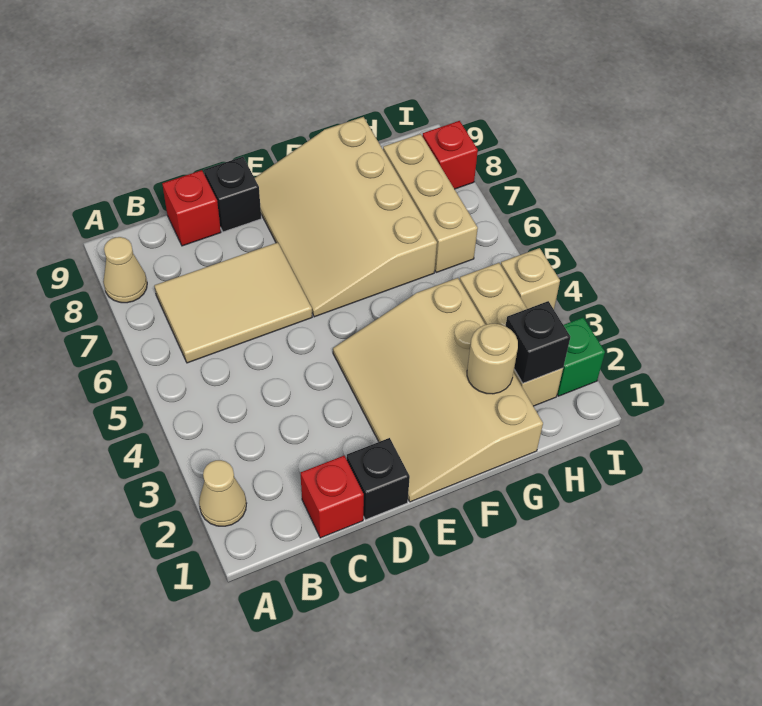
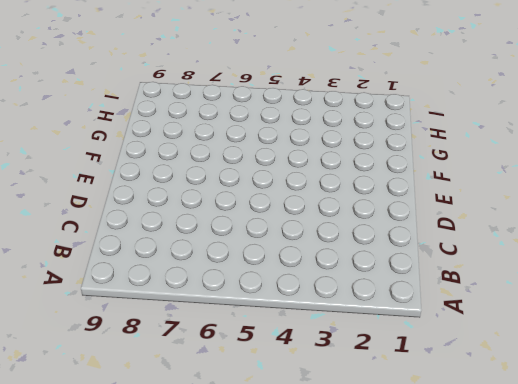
none -> tan 1x1 cone [199,460,247,526]
none -> tan 1x1 cone [103,237,147,303]
none -> tan 2x3 tile [154,242,312,363]

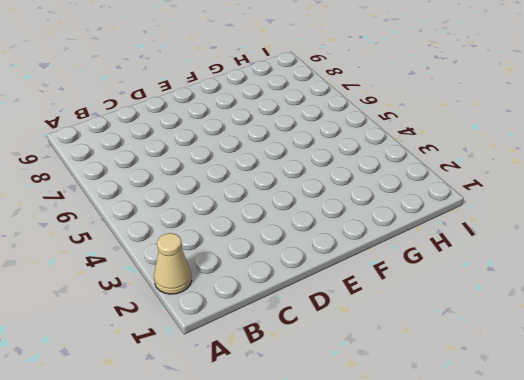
none -> tan 1x1 cone [103,237,147,303]
none -> tan 2x3 tile [154,242,312,363]
none -> red 1x1 brick [301,456,364,538]

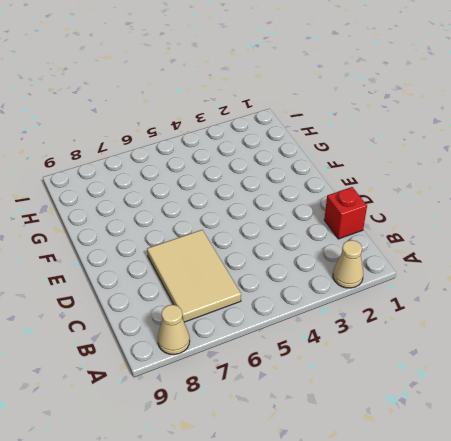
none -> red 1x1 brick [162,170,221,246]
none -> black 1x1 brick [347,438,410,520]
none -> black 1x1 brick [204,157,261,232]

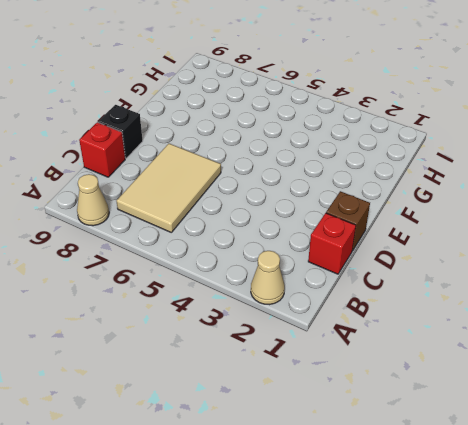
brown 1x1 brick [326,191,370,251] -> black 1x1 brick [347,438,410,520]
none -> tan 3x4 slope [333,278,543,502]
none -> tan 3x4 slope [255,117,437,317]
none -> tan 1x3 brick [460,263,563,406]

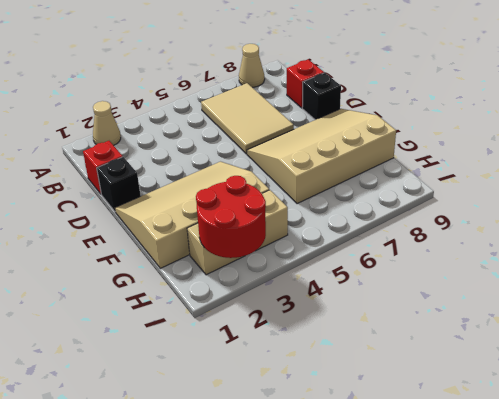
red 2x2 round brick [196,176,266,258] -> black 1x1 brick [506,301,570,383]
none -> tan 1x3 brick [383,134,478,272]
none -> green 1x1 brick [557,318,605,396]
none -> tan 1x1 brick [501,248,560,309]

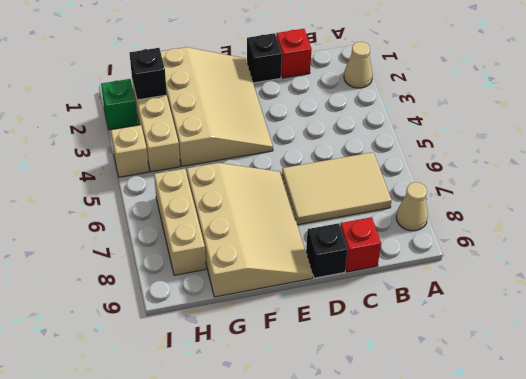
none -> red 1x1 brick [422,121,478,189]
none -> tan 1x1 round brick [467,324,518,394]

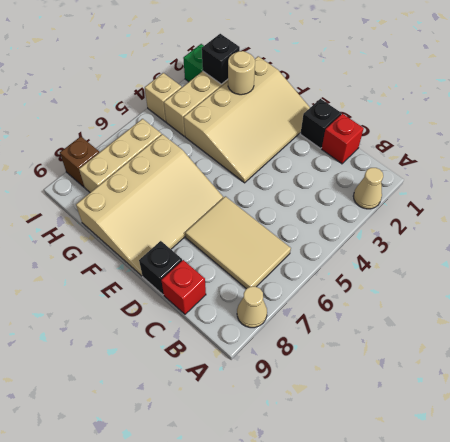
brown 1x1 brick [60,136,99,187] -> red 1x1 brick [422,121,478,189]

